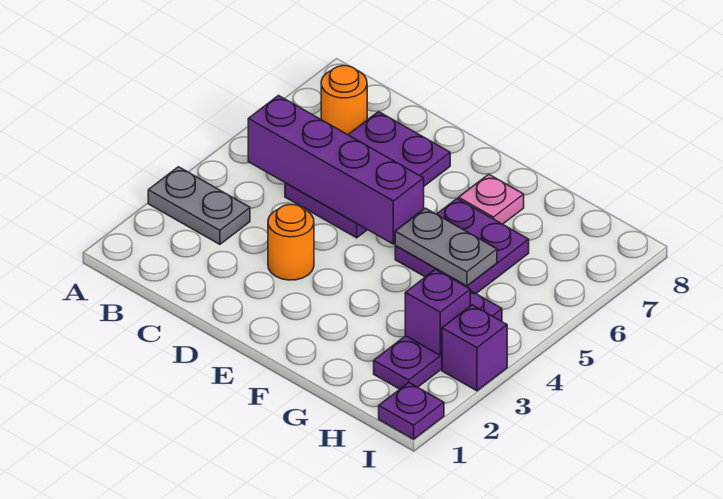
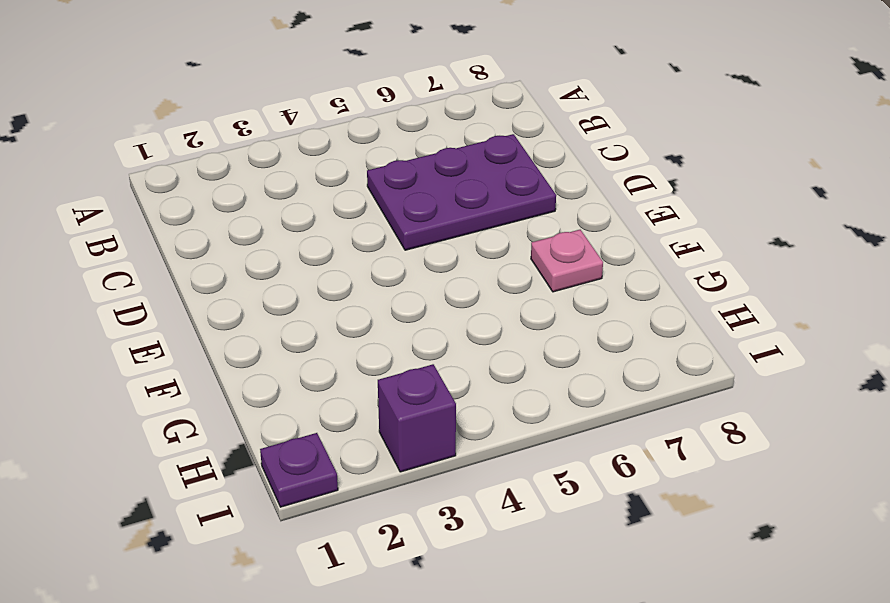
none -> grey 1x2 plate [148,167,250,244]
none -> orange 1x1 round brick [321,66,367,135]
none -> orange 1x1 round brick [268,205,314,280]

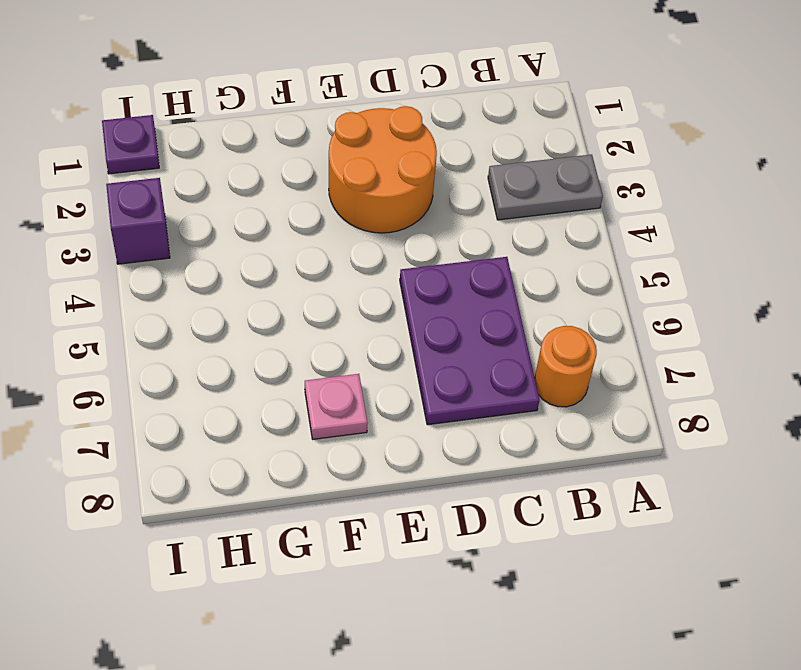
orange 2x2 round brick [329,106,437,233] -> orange 1x1 round brick [268,205,314,280]
none -> purple 2x2 plate [395,199,529,293]
none -> purple 1x3 plate [374,291,502,389]
none -> purple 1x4 brick [248,96,424,244]

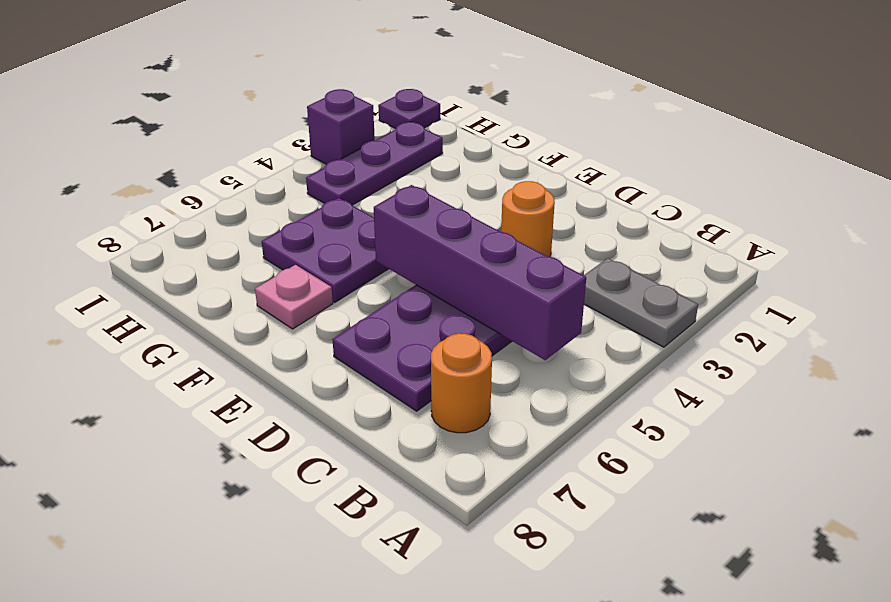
none -> grey 1x2 plate [395,208,497,286]
none -> purple 1x1 brick [405,269,470,355]

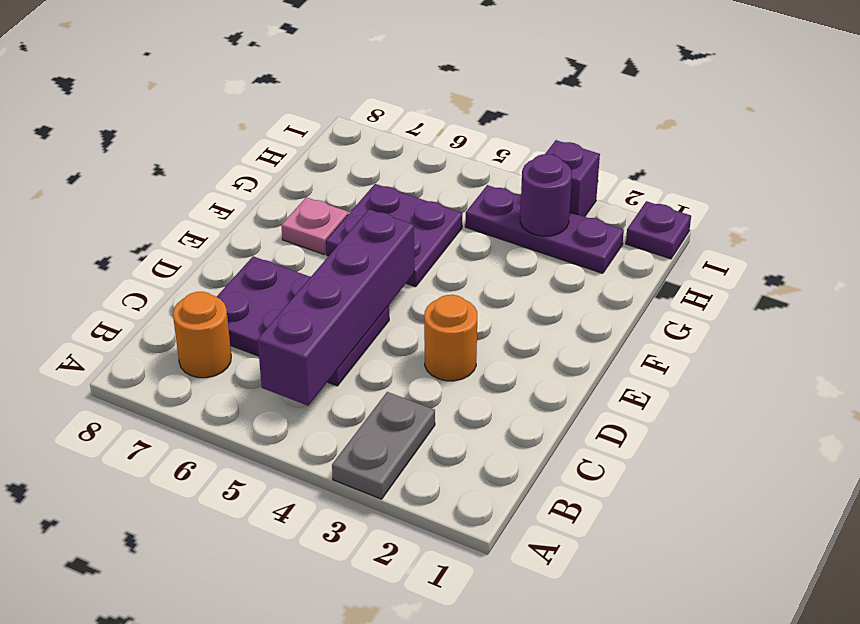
purple 1x1 round brick [520,154,572,236] -> purple 1x1 brick [405,269,470,355]
none -> grey 1x2 plate [395,208,497,286]

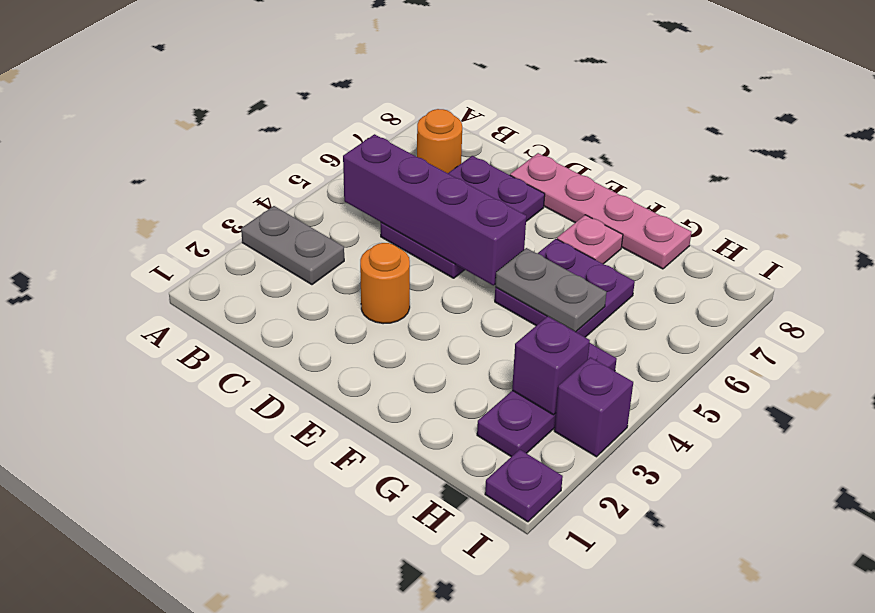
pink 1x4 plate [510,153,692,269] -> none

